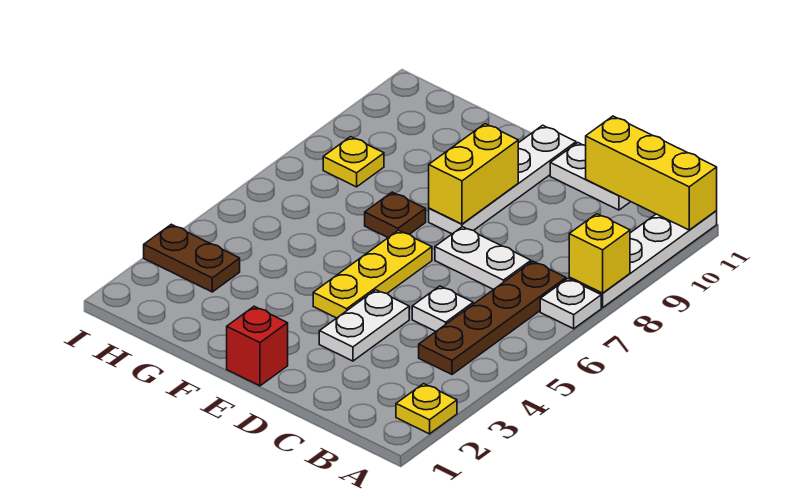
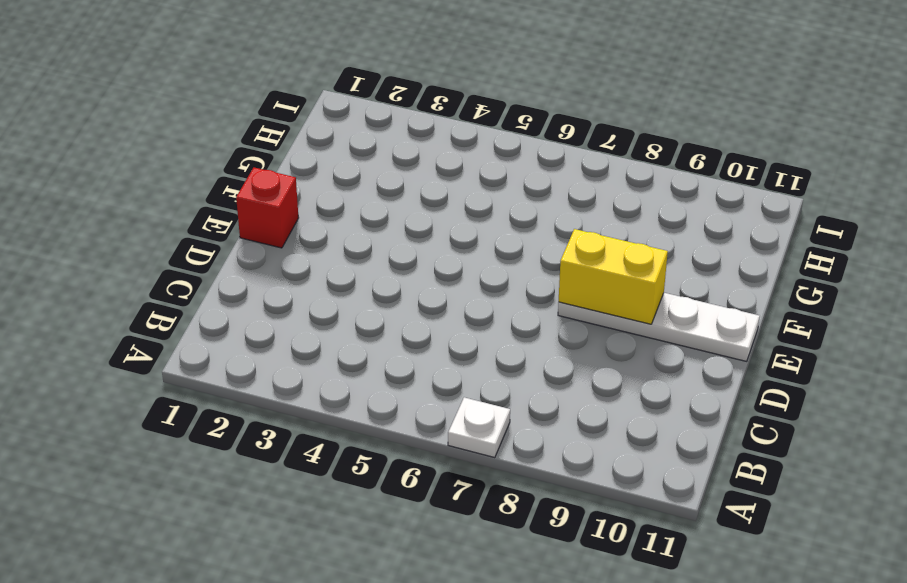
none -> yellow 1x1 plate [396,384,457,434]
none -> white 1x4 plate [569,211,717,308]
none -> brown 1x4 plate [419,261,566,374]

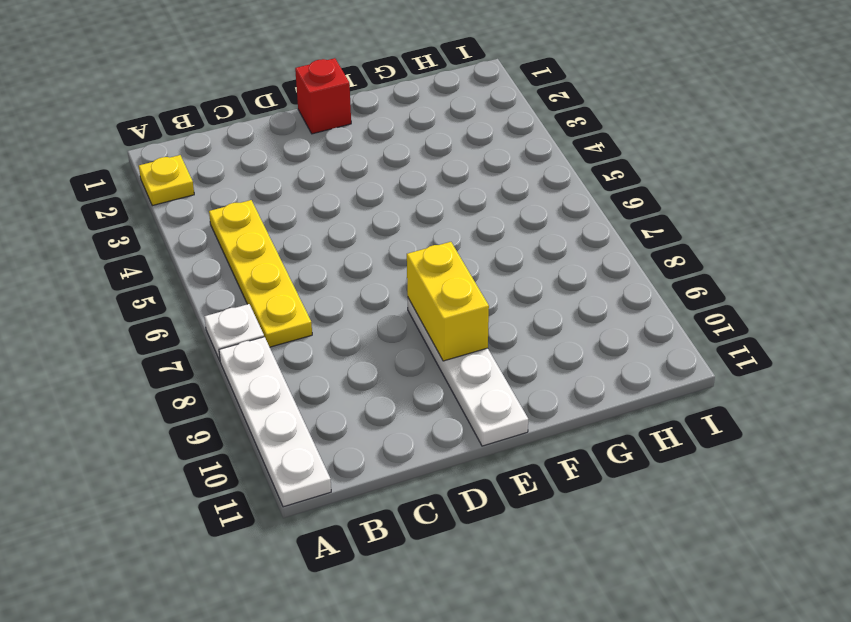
yellow 1x4 plate [209,200,312,347] -> brown 1x4 plate [419,261,566,374]
none -> white 1x1 plate [412,286,473,331]
none -> white 1x2 plate [435,227,531,289]
none -> white 1x2 plate [550,143,631,210]

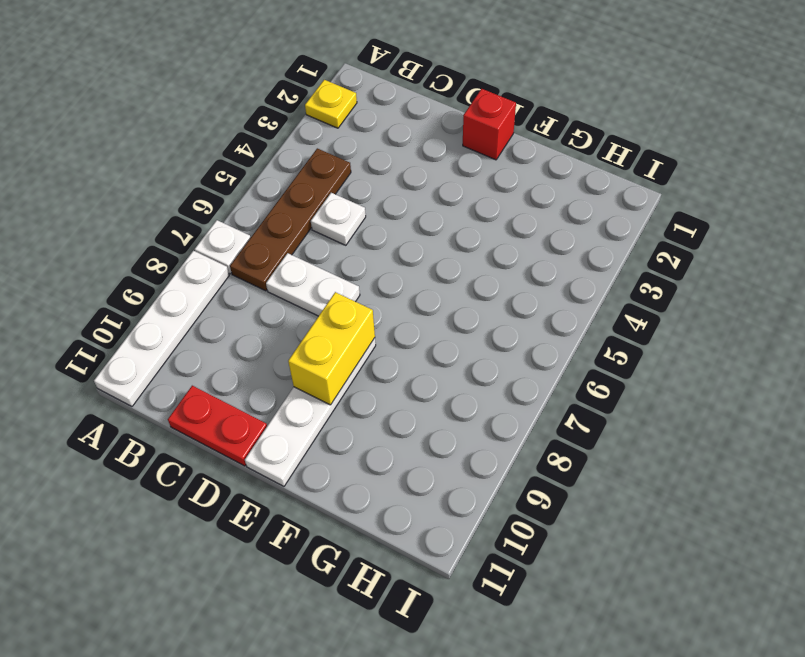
red 1x2 plate [168,386,267,466] -> white 1x2 plate [550,143,631,210]
none -> white 1x2 plate [319,290,409,361]
none -> yellow 1x3 plate [313,230,432,318]
none -> brown 1x1 plate [365,192,426,238]

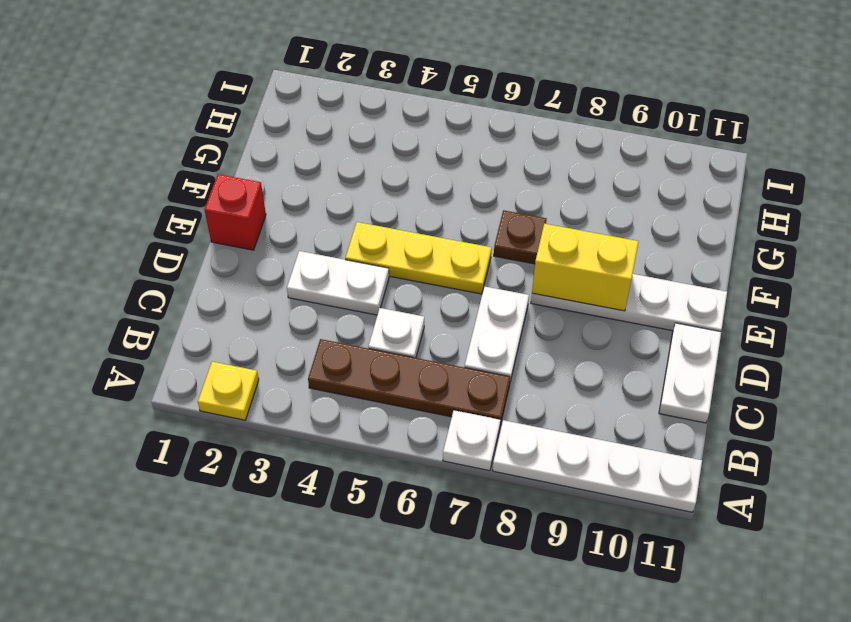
none -> brown 1x2 plate [144,224,240,292]
none -> yellow 1x1 plate [323,137,384,187]
none -> yellow 1x1 brick [569,214,630,293]

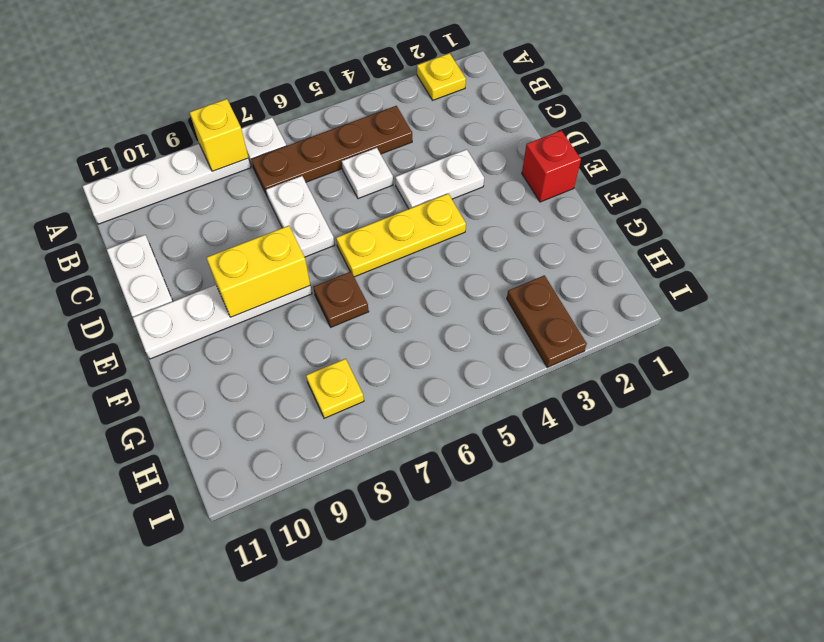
none -> yellow 1x3 brick [586,116,717,230]

